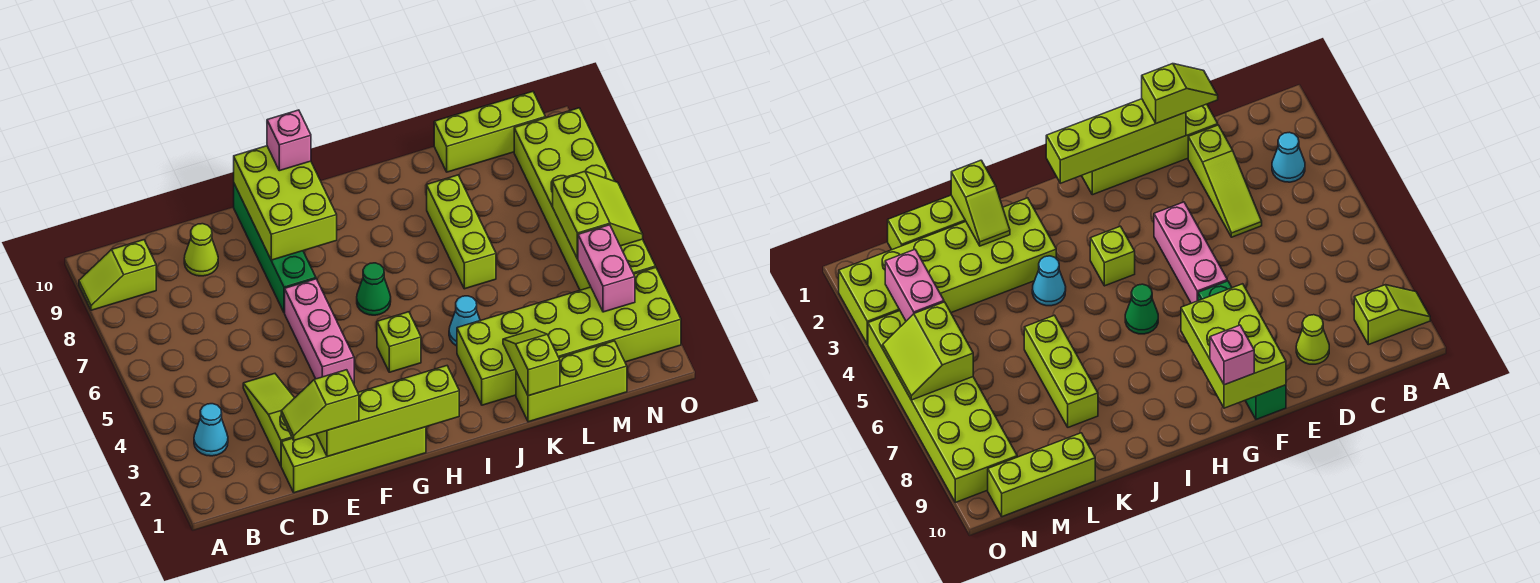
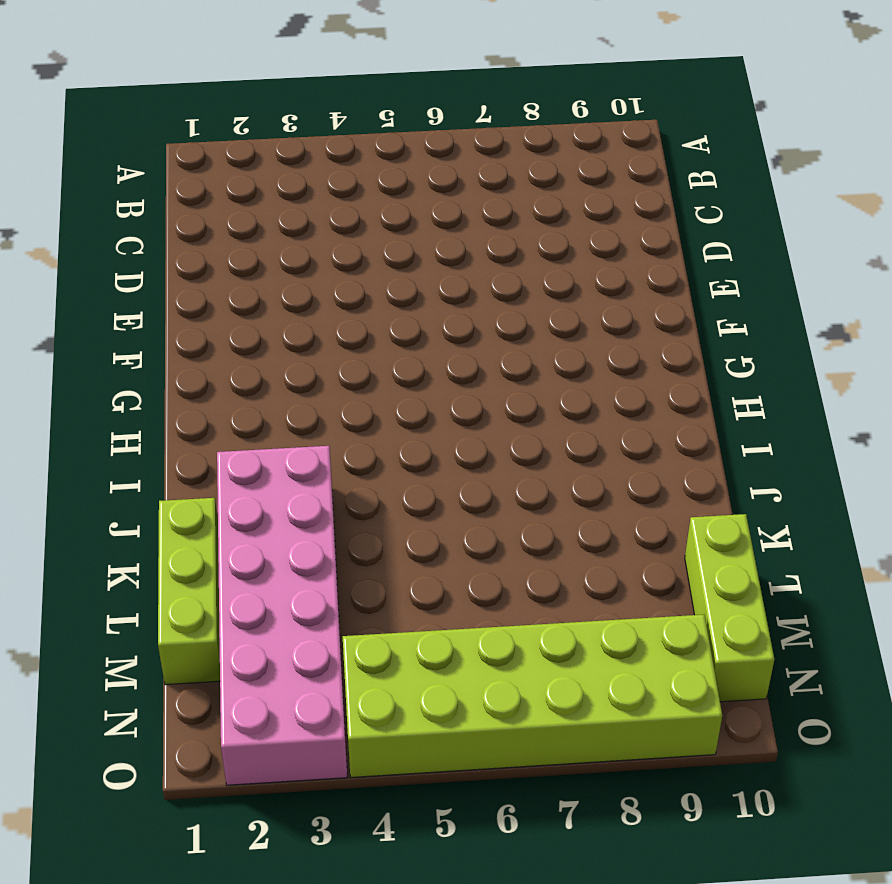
pink 2x6 brick [217,446,347,785] -> lime 2x6 brick [457,268,681,405]
none -> lime 1x2 slope [79,240,156,310]
none -> cyan 1x1 cone [194,404,228,456]
none -> lime 1x4 brick [281,427,426,493]

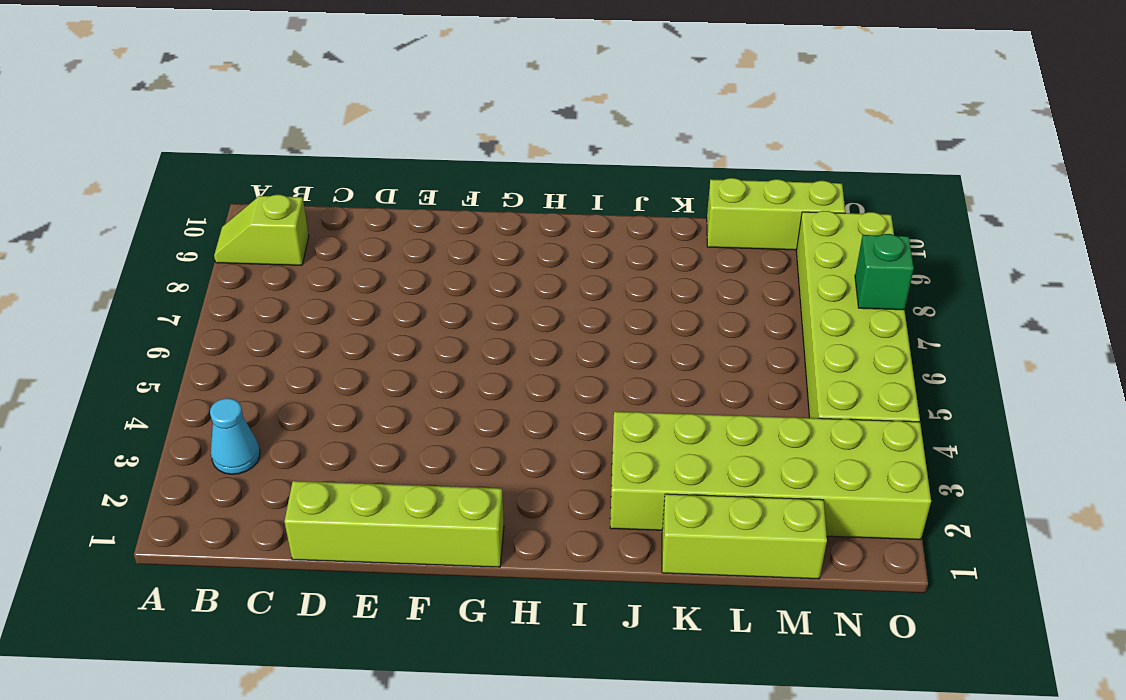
green 1x1 brick [855,234,914,310] -> none
none -> lime 1x3 slope [243,374,294,466]
none -> lime 1x1 cone [184,224,218,276]
none -> pink 1x3 brick [285,279,354,383]

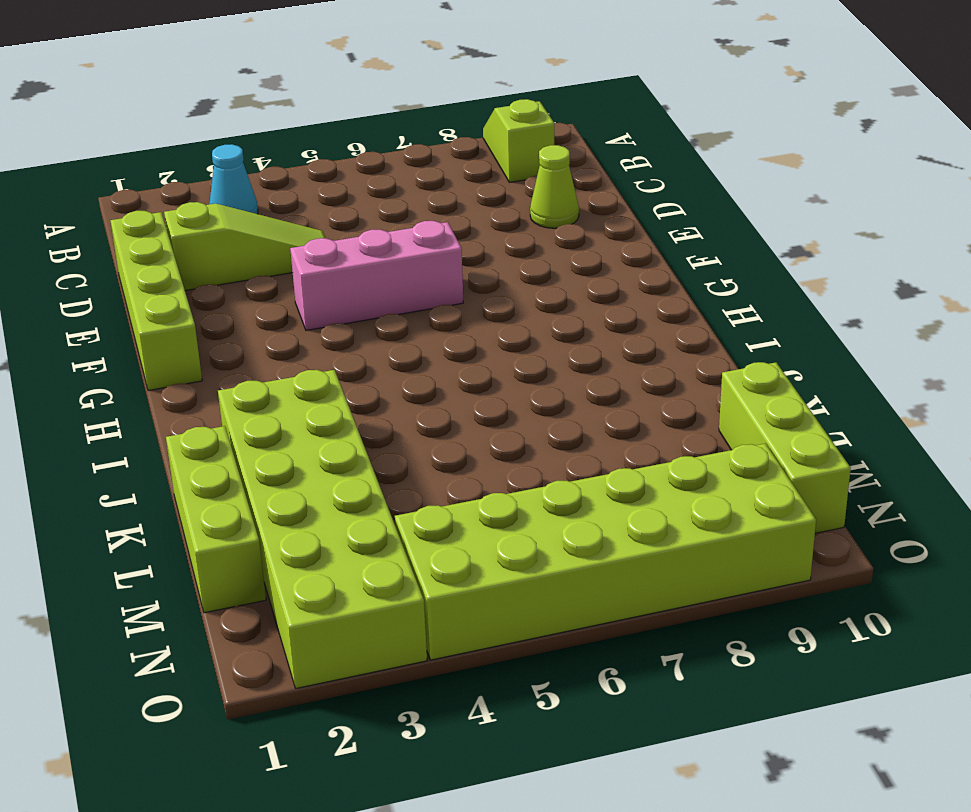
none -> green 1x4 brick [234,184,316,313]
none -> lime 1x1 brick [377,312,421,372]
none -> green 1x1 cone [357,263,391,315]

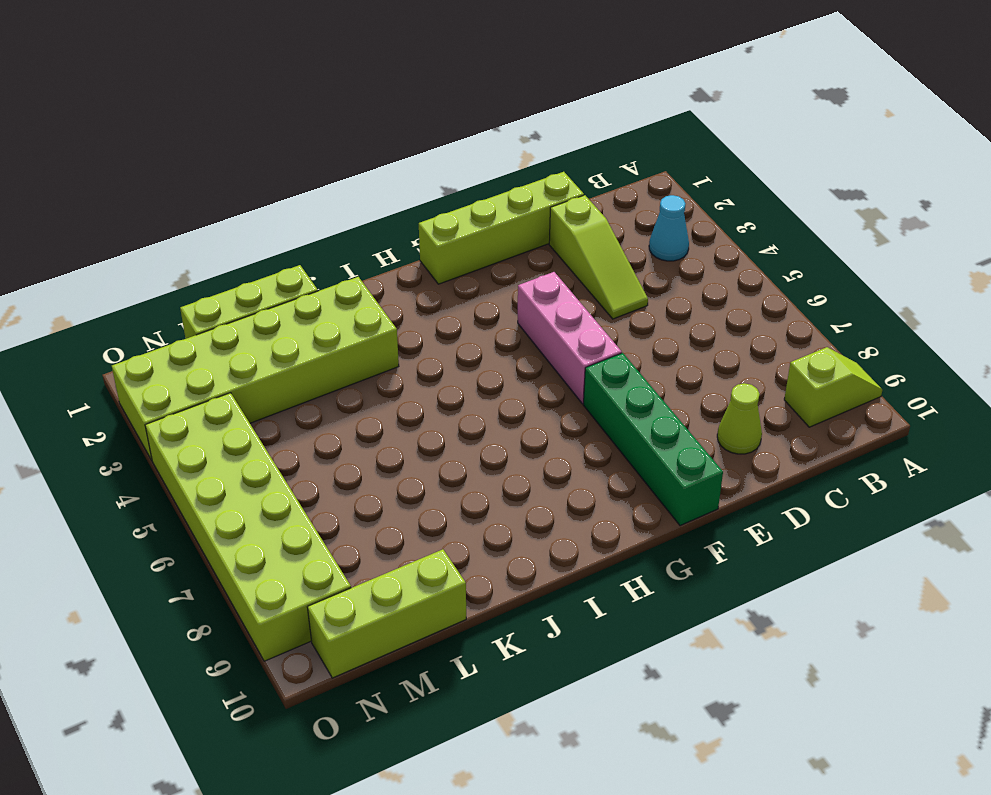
none -> lime 1x1 brick [377,312,421,372]
none -> green 1x1 cone [357,263,391,315]
none -> cyan 1x1 cone [449,296,480,346]

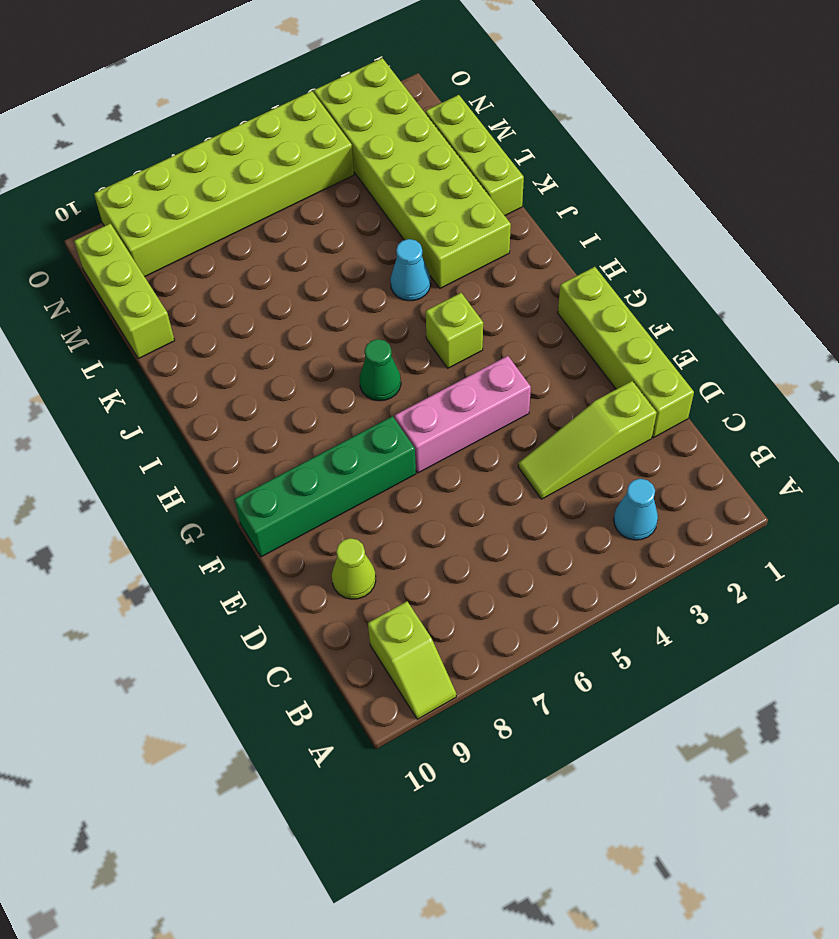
none -> lime 1x3 brick [427,175,496,289]
none -> lime 1x4 brick [316,366,459,457]
none -> lime 2x3 brick [234,146,337,260]

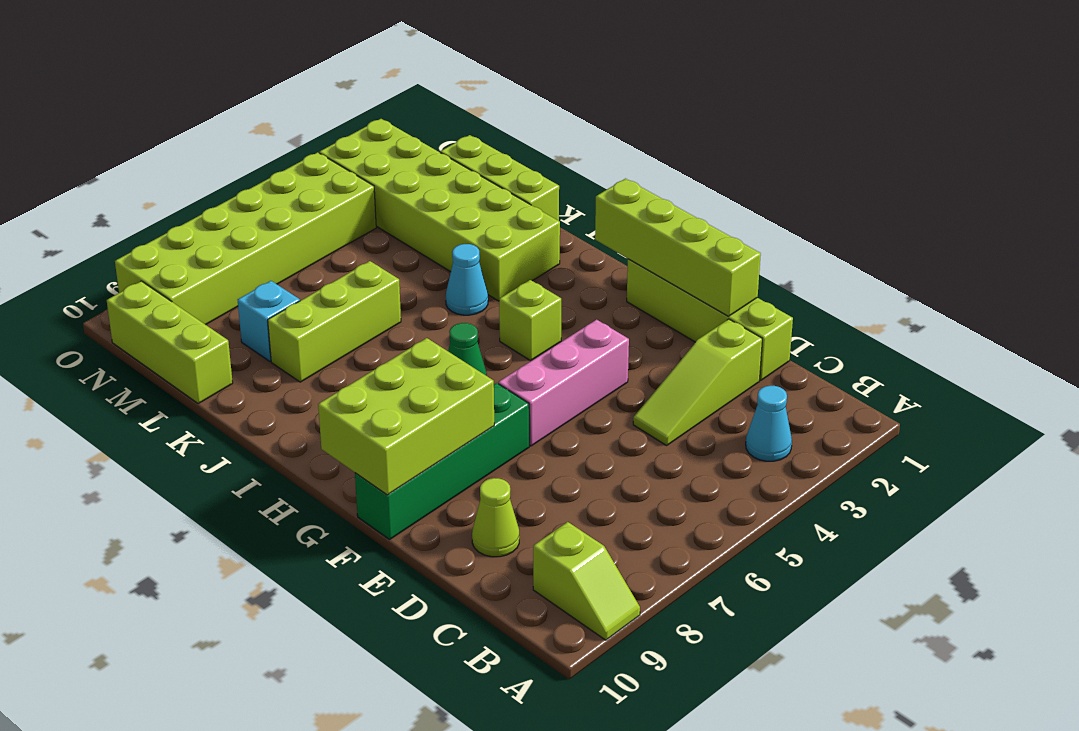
cyan 1x1 brick [238,281,300,361] -> none
none -> lime 1x2 slope [503,330,560,396]
none -> pink 1x2 brick [578,225,635,312]
none -> lime 2x2 slope [553,171,643,259]

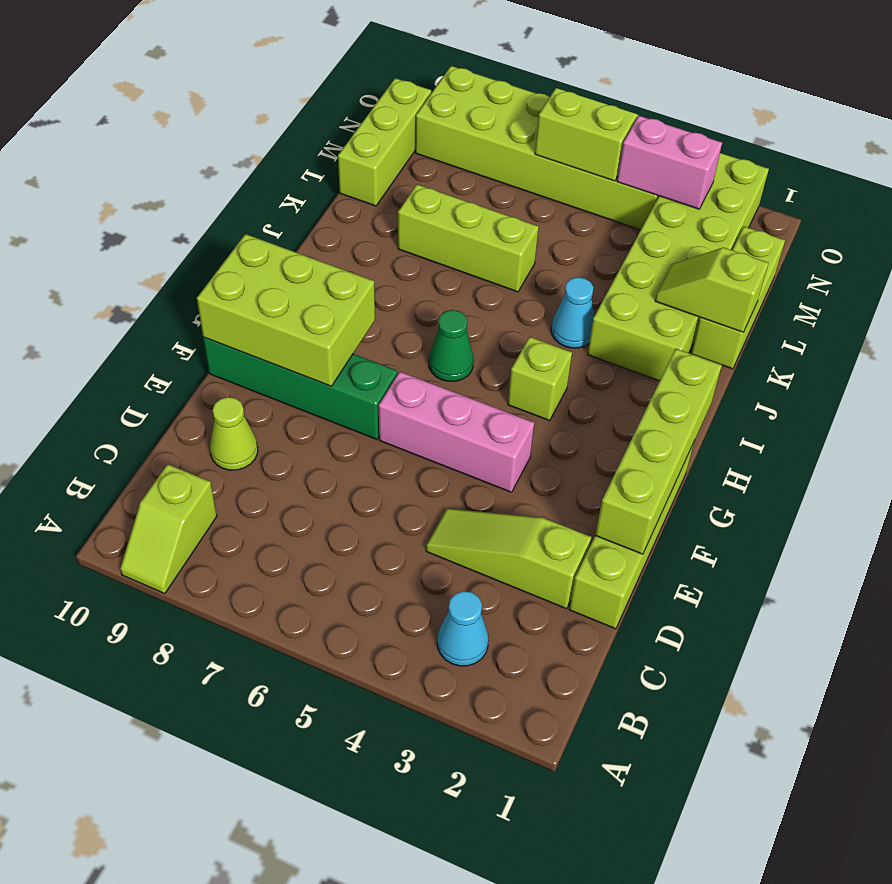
none -> lime 1x2 slope [281,370,359,440]
none -> pink 1x1 brick [267,110,311,171]

